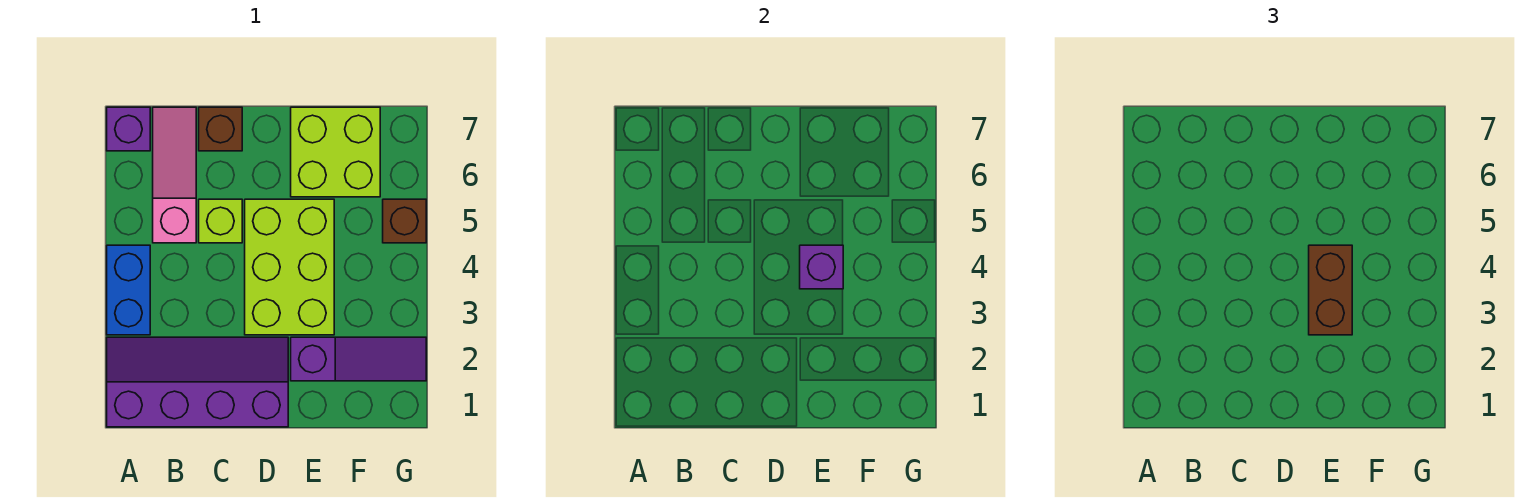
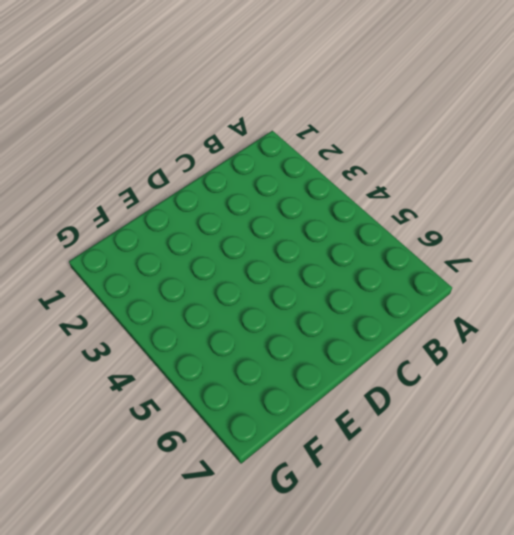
none -> purple 2x4 slope [107,337,288,427]
none -> blue 1x2 brick [107,245,150,335]
none -> purple 1x1 brick [107,107,150,151]

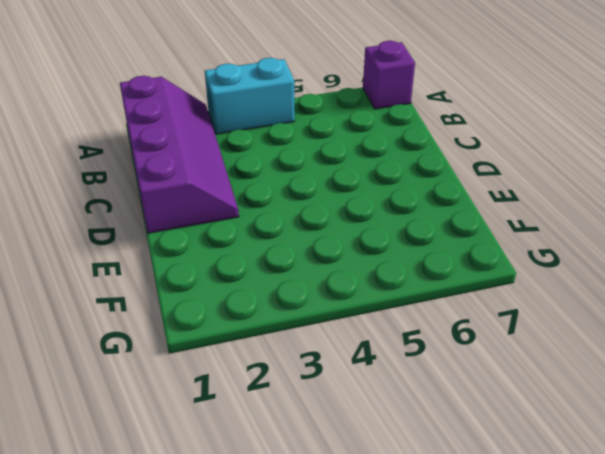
cyan 1x2 brick [205,58,295,134] -> blue 1x2 brick [107,245,150,335]
none -> pink 1x3 slope [153,107,196,243]
none -> lime 1x1 brick [199,199,242,243]
none -> brown 1x1 brick [199,107,242,151]

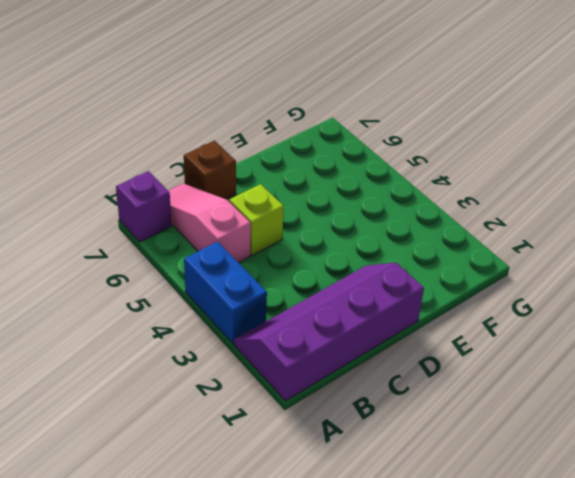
none -> lime 2x3 brick [245,199,334,335]
none -> purple 1x3 slope [291,337,426,381]
none -> lime 2x2 brick [291,107,380,197]

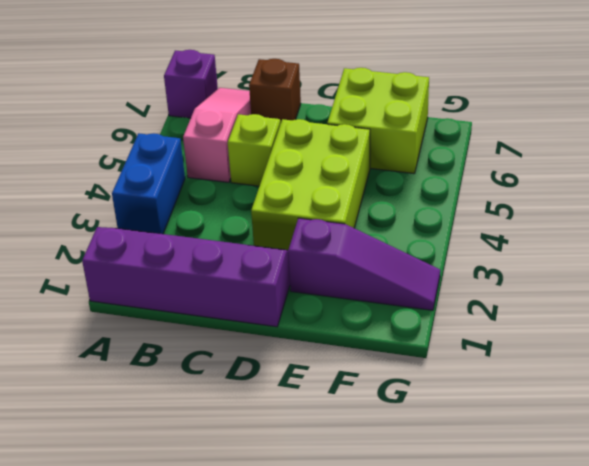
none -> brown 1x1 brick [383,199,426,243]
none -> purple 1x1 brick [800,245,843,289]
none -> brown 1x2 brick [1309,245,1352,335]

